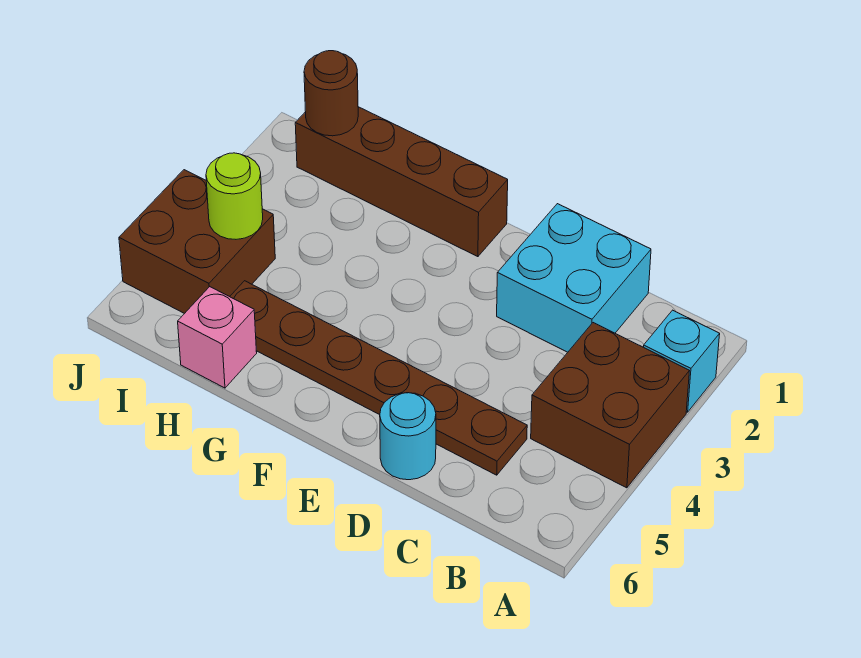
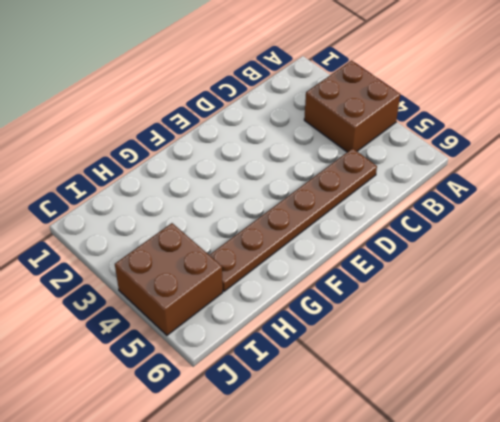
none -> cyan 1x1 brick [644,310,720,412]
none -> cyan 2x2 brick [497,204,651,352]

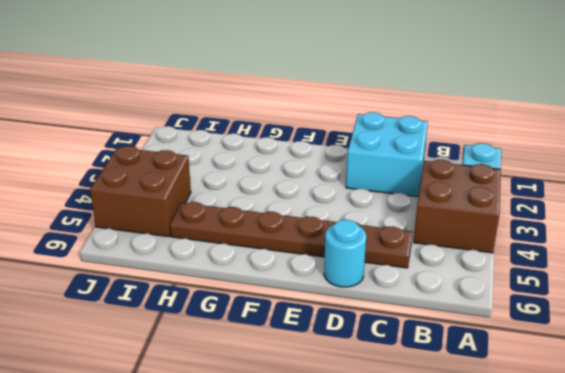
none -> brown 1x4 brick [295,107,508,257]
none -> pink 1x1 brick [178,287,257,388]

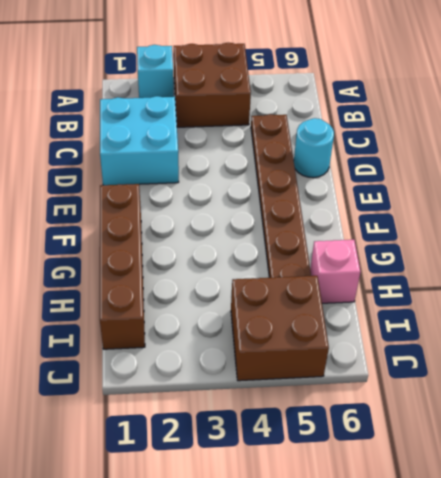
none -> brown 1x1 round brick [304,51,358,136]
none -> lime 1x1 round brick [206,153,263,239]

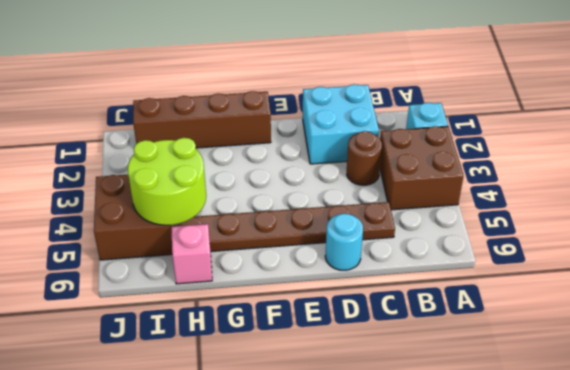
brown 1x1 round brick [347,131,382,185] -> brown 1x1 round brick moved to [304,51,358,136]
lime 2x2 round brick [128,138,206,226] -> lime 1x1 round brick [206,153,263,239]

